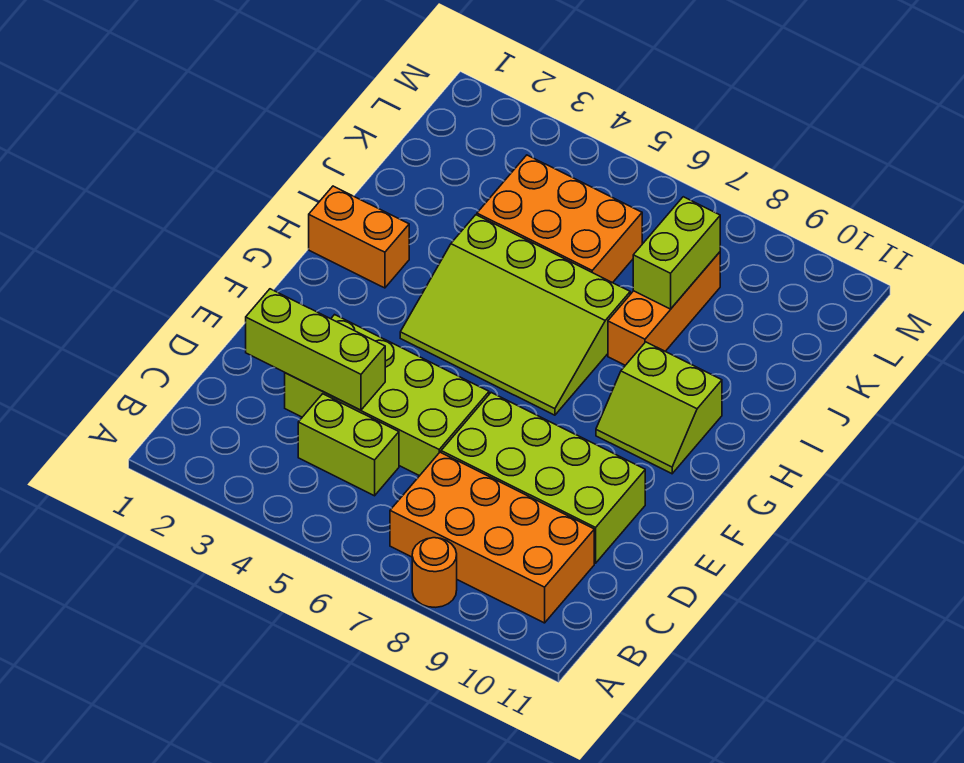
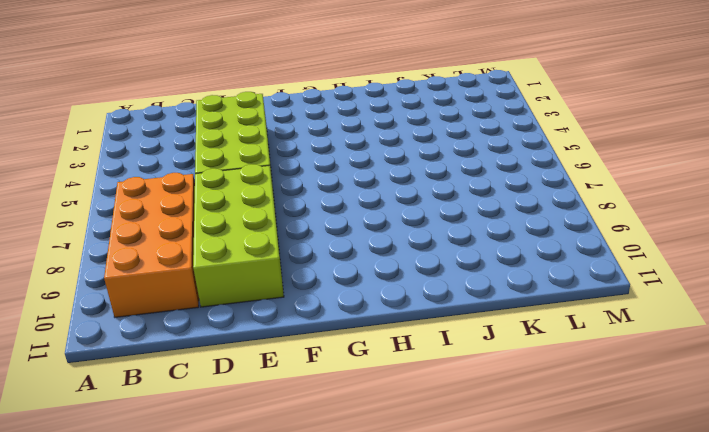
none -> orange 1x1 round brick [412,538,457,607]
none -> lime 1x2 brick [298,394,399,496]
none -> lime 3x4 slope [400,215,630,415]

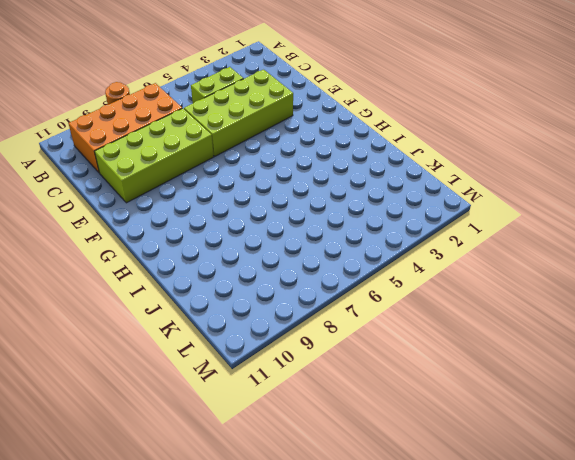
none -> lime 3x4 slope [400,215,630,415]
none -> lime 2x2 slope [596,342,722,474]
none -> orange 1x2 brick [309,186,409,288]

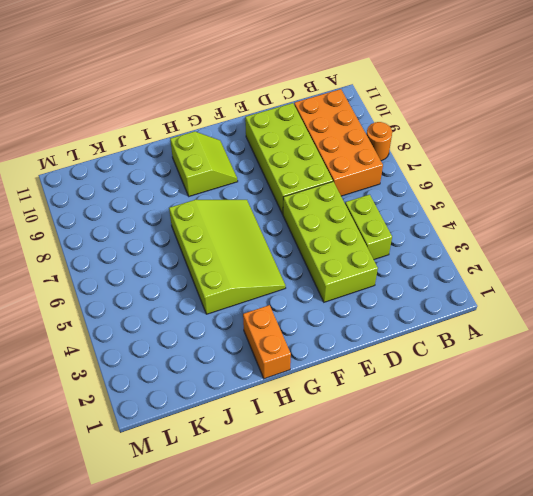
none -> orange 1x3 brick [608,252,720,365]
none -> orange 2x3 brick [477,155,642,283]
none -> lime 1x3 brick [246,289,385,410]

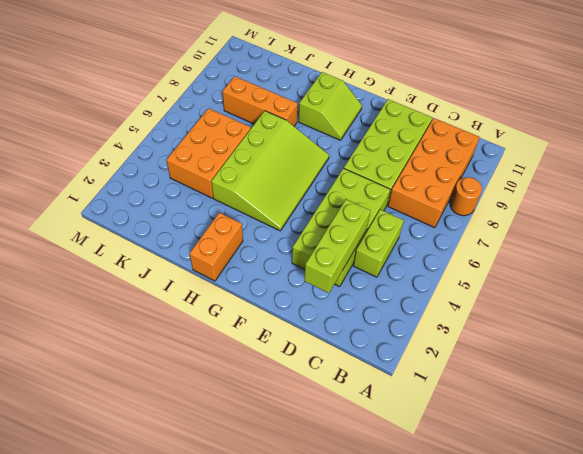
none -> lime 1x2 brick [633,197,720,309]

